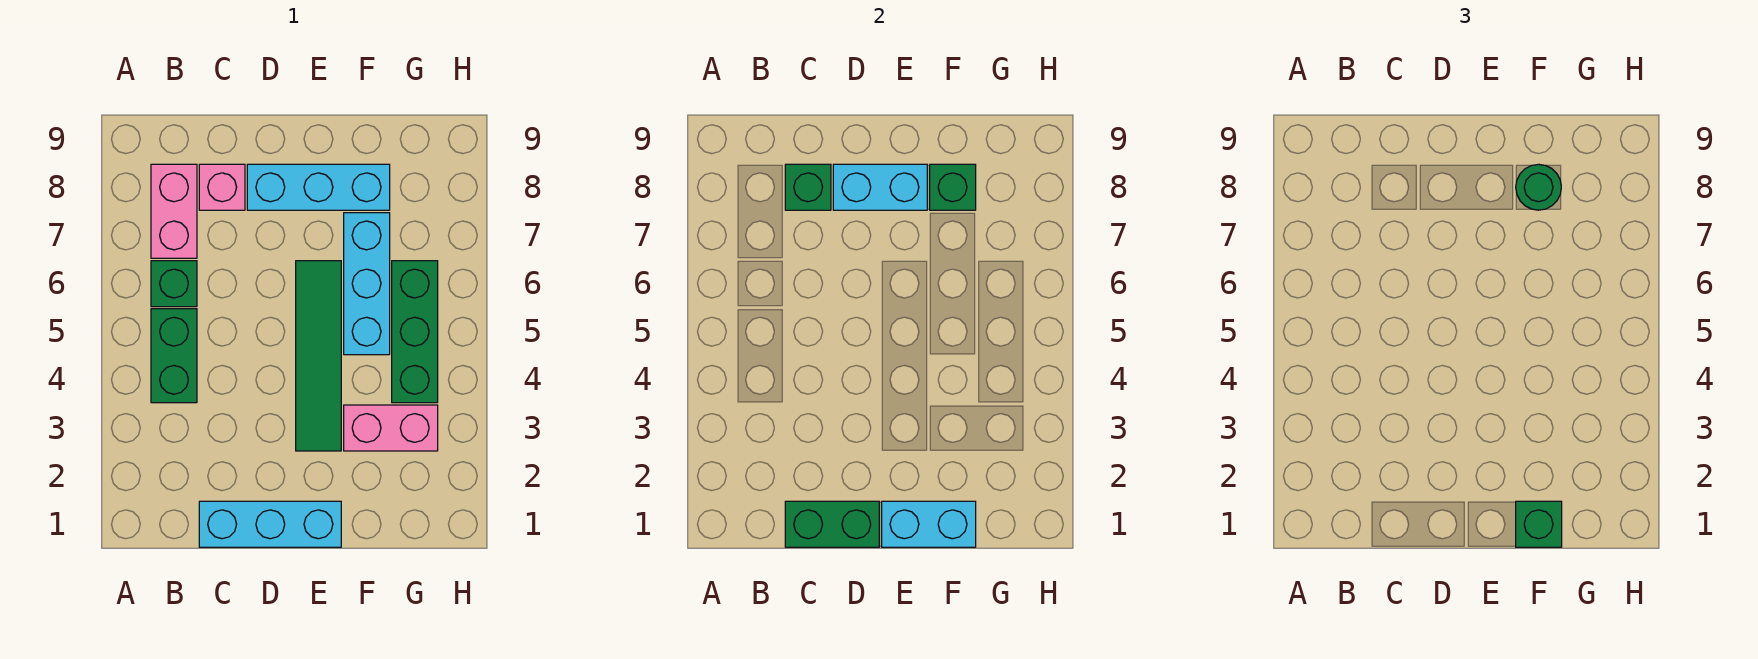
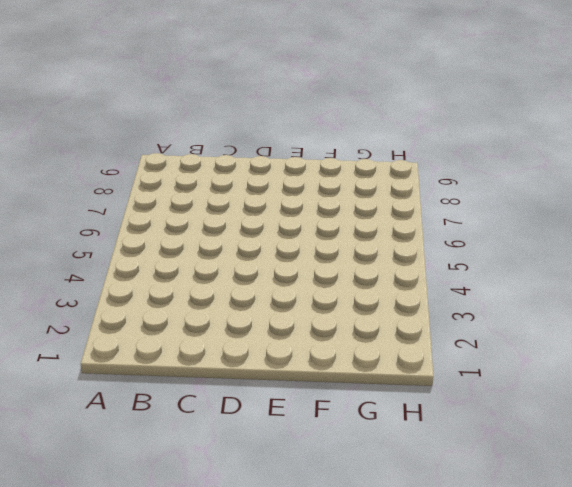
none -> green 1x2 brick [151,309,197,403]
none -> green 1x1 brick [151,261,197,307]
none -> pink 1x2 brick [151,164,197,258]

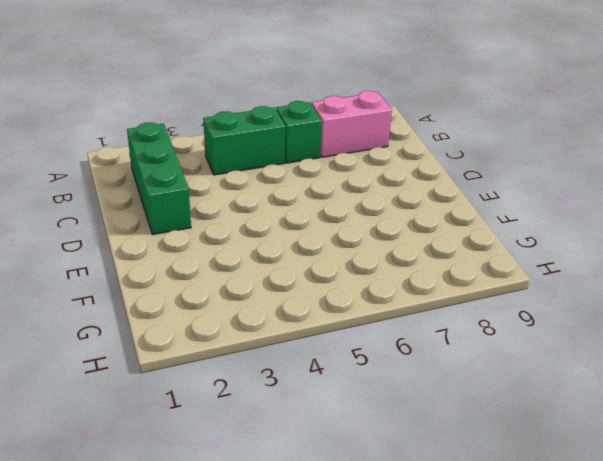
green 1x3 brick [127,123,191,235] -> green 1x3 brick turned to [392,261,438,403]
none -> cyan 1x3 brick [199,501,341,547]
none -> pink 1x1 brick [199,164,245,210]
none -> cyan 1x3 brick [247,164,390,210]

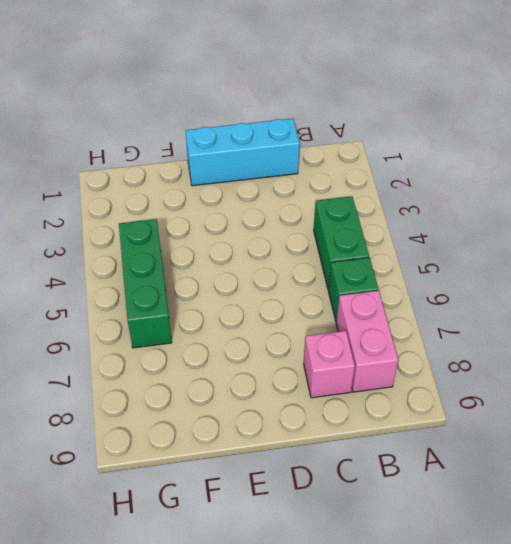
none -> cyan 1x3 brick [247,164,390,210]
none -> green 1x4 tile [296,261,341,451]
none -> pink 1x2 brick [344,405,438,451]

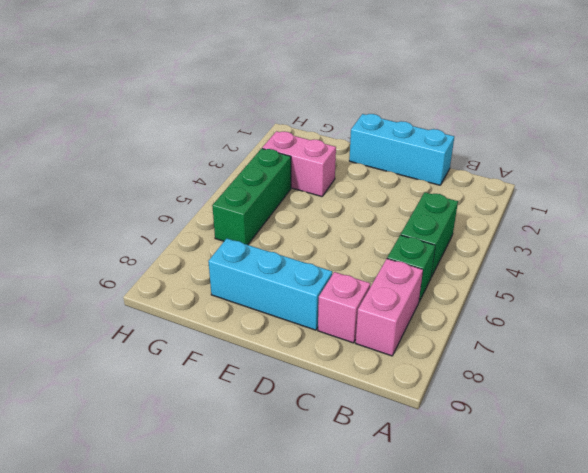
none -> green 1x4 tile [296,261,341,451]
none -> cyan 1x3 brick [344,213,390,355]
none -> green 1x2 brick [785,501,879,547]

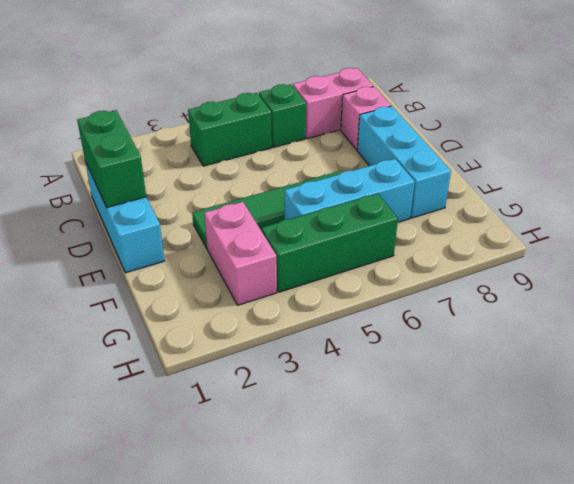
none -> green 1x1 brick [785,164,831,210]
none -> cyan 1x2 brick [833,164,927,210]
none -> cyan 1x2 brick [882,501,976,547]

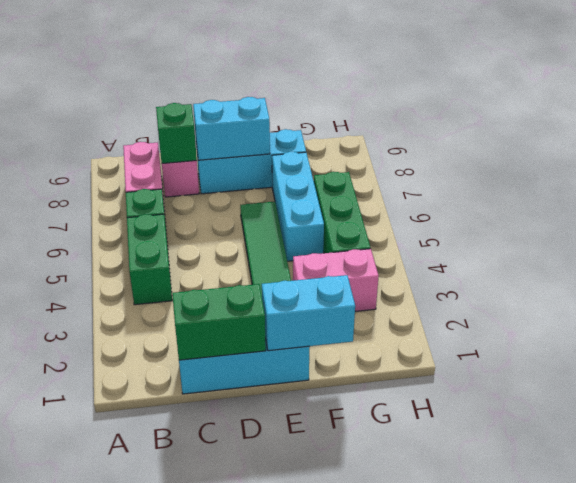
none -> green 1x1 brick [930,164,976,210]
none -> green 1x1 brick [1516,501,1562,547]
none -> green 1x1 round brick [1516,164,1561,210]

